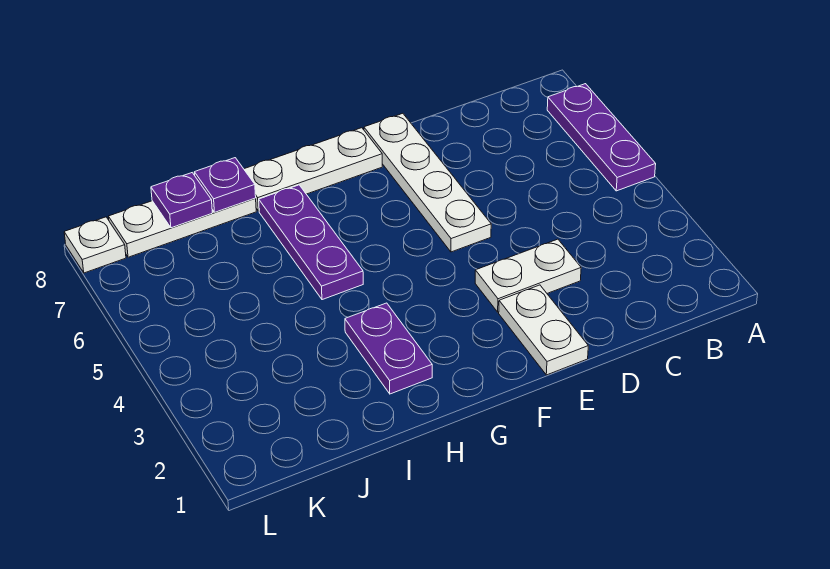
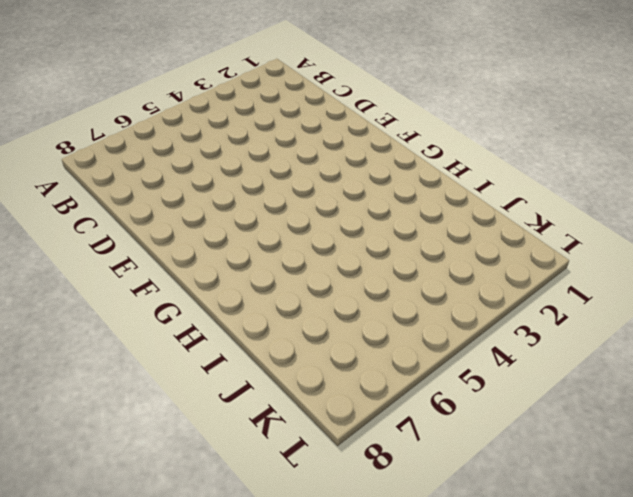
none -> purple 1x3 plate [547,84,656,191]
none -> white 1x2 plate [475,239,581,312]

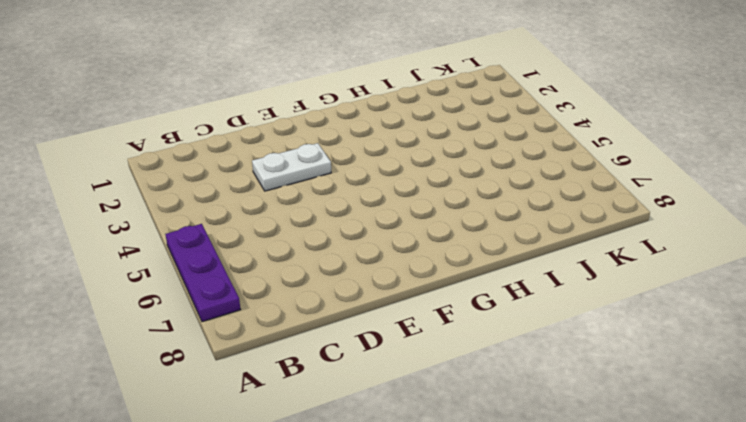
none -> white 1x2 plate [499,285,588,375]
none -> white 1x4 plate [364,113,491,252]

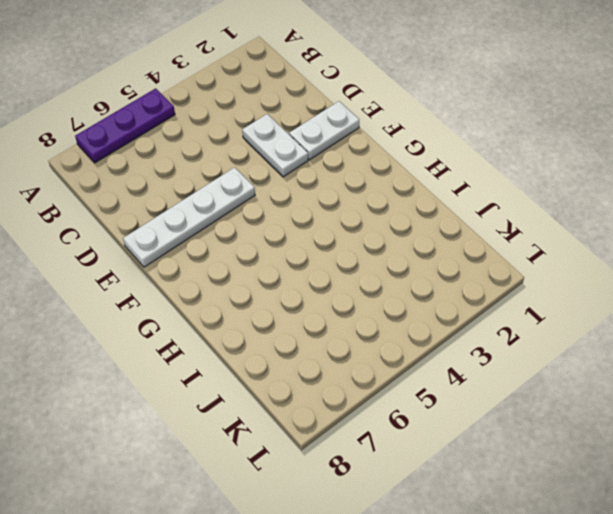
none -> white 1x3 plate [244,128,382,211]
none -> purple 1x2 plate [345,303,432,394]

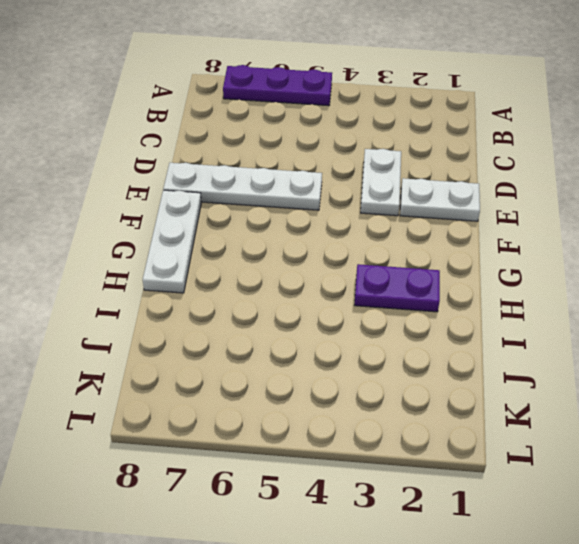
none -> purple 1x3 plate [259,185,363,300]
none -> white 1x3 plate [108,198,256,257]

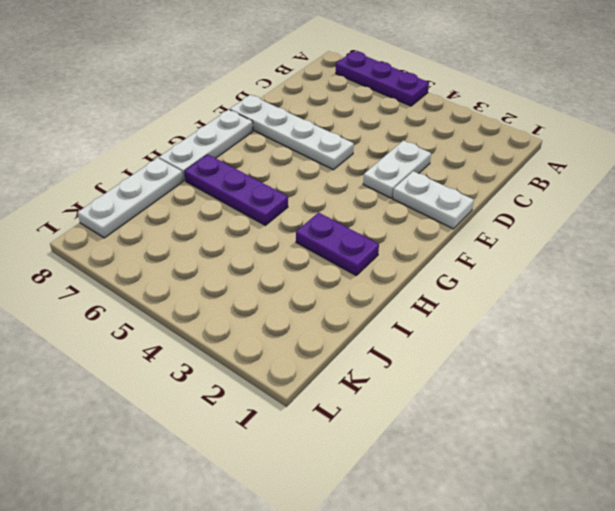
none -> white 1x1 plate [64,217,126,273]
none -> purple 1x1 plate [194,158,256,212]

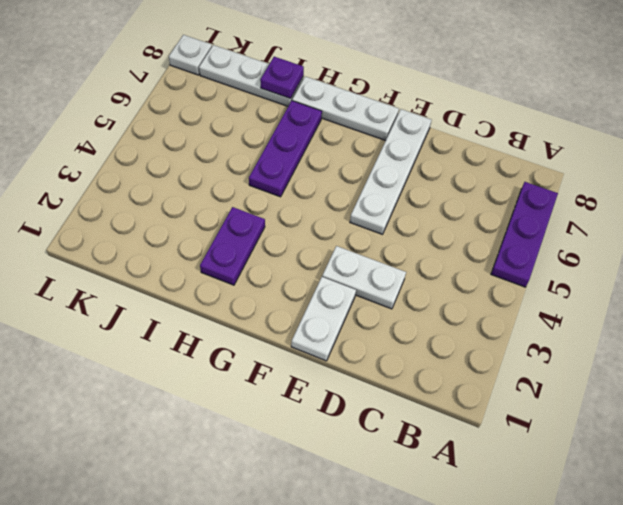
none -> purple 1x1 plate [151,173,212,228]

